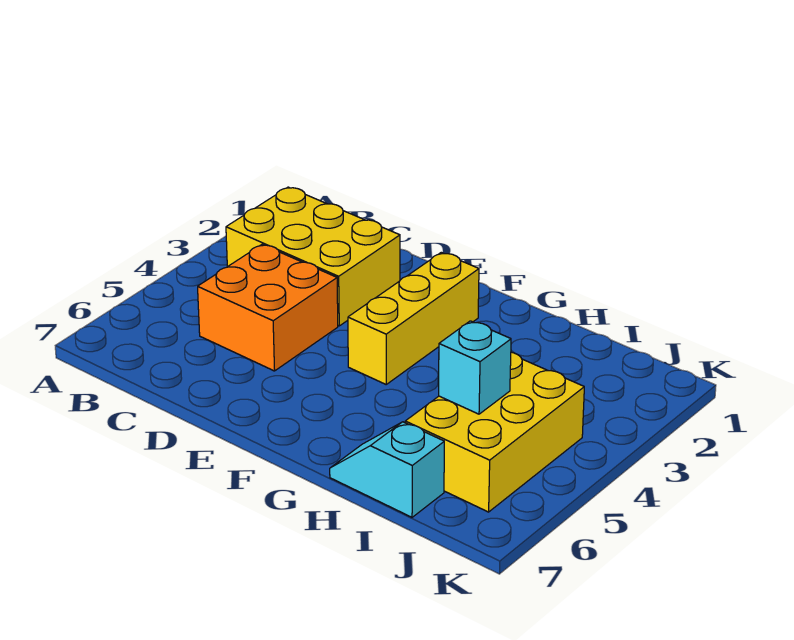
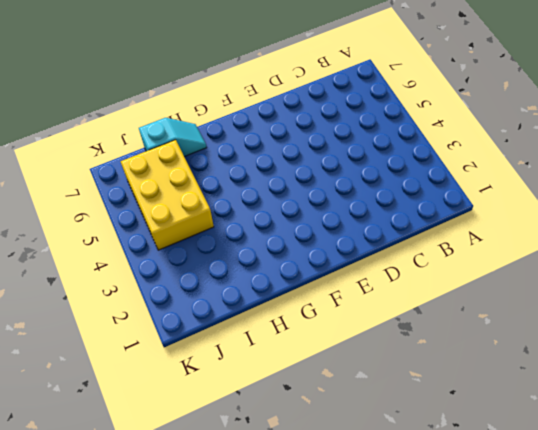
none -> yellow 2x3 brick [226,187,400,326]
none -> orange 2x2 brick [198,245,338,371]

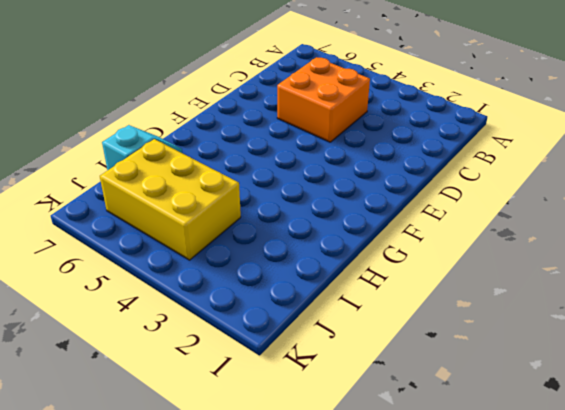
none -> yellow 2x3 brick [226,187,400,326]
none -> yellow 1x3 brick [348,253,479,384]

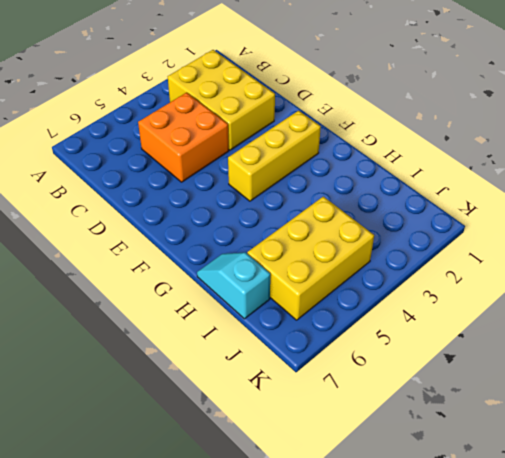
none -> cyan 1x1 brick [439,321,511,414]

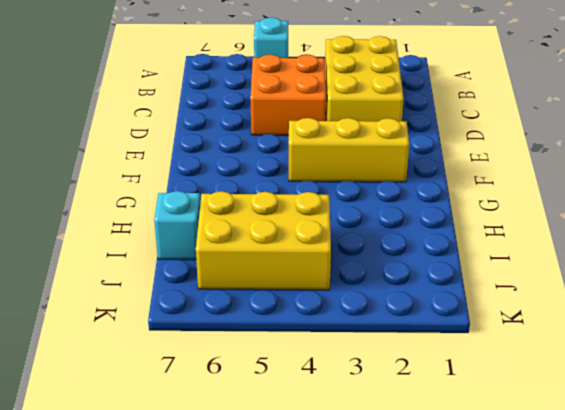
cyan 1x1 brick [254,18,288,58] -> cyan 1x1 brick moved to [439,321,511,414]

